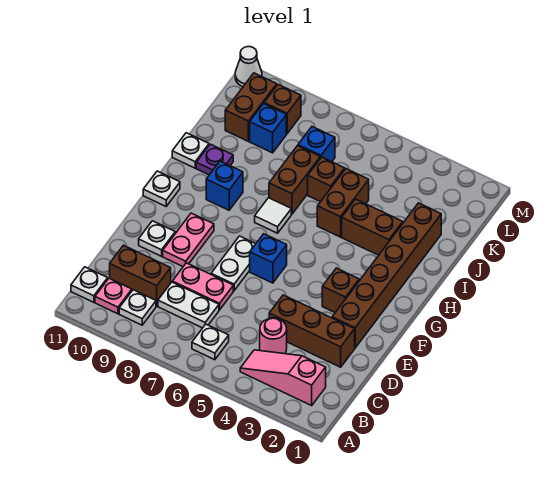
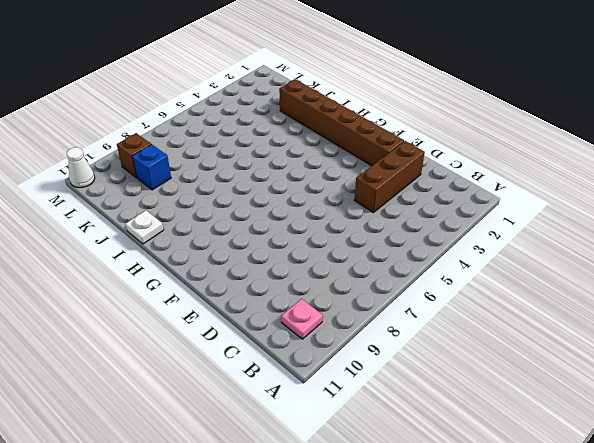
none -> pink 1x3 slope [240,350,326,405]
none -> white 1x1 plate [192,324,229,360]
none -> white 1x1 plate [119,290,156,325]
none -> white 1x1 plate [71,267,108,302]

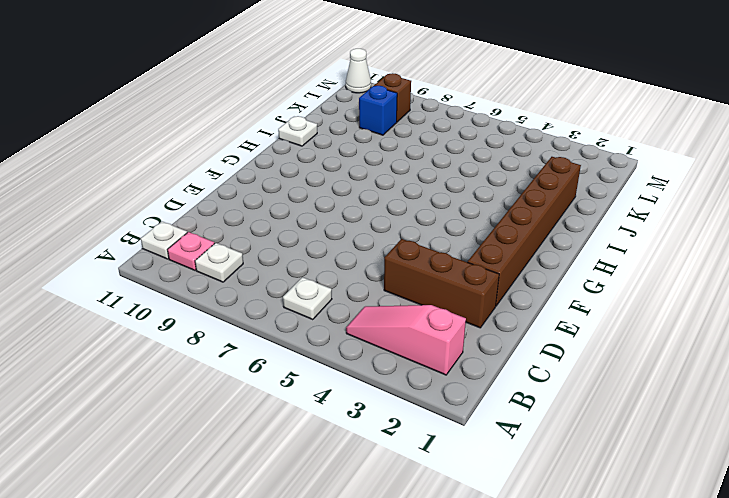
none -> pink 1x1 round brick [260,318,287,354]
none -> white 1x2 plate [158,282,219,328]
none -> brown 1x2 brick [110,245,171,306]
none -> pink 1x2 plate [172,263,233,310]

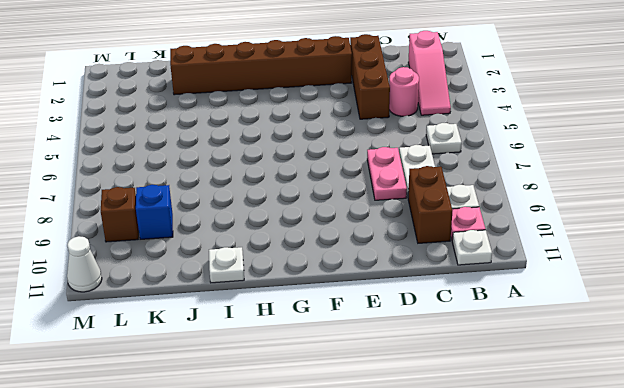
none -> white 1x2 plate [211,236,255,291]
none -> pink 1x2 plate [163,213,214,266]
none -> white 1x1 plate [139,221,175,256]
none -> brown 1x1 brick [322,268,359,312]

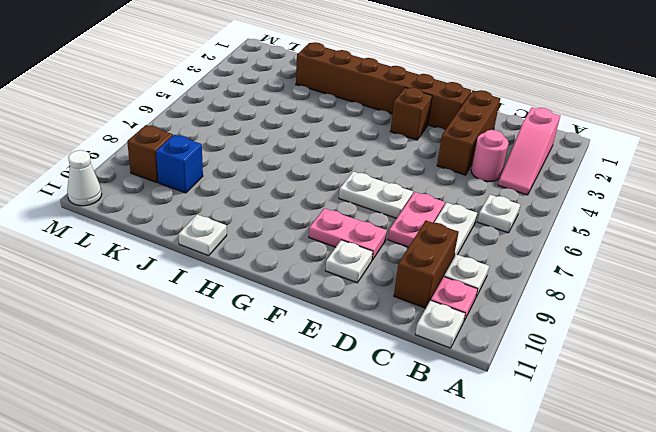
none -> blue 1x1 brick [250,234,287,283]
none -> white 1x1 plate [143,171,180,206]
none -> white 1x1 tile [255,198,291,233]
none -> blue 1x1 brick [206,161,243,210]

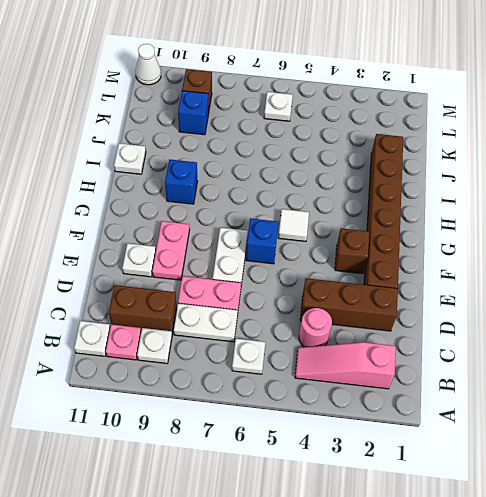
white 1x1 tile [278,209,309,241] -> white 1x1 tile moved to [255,198,291,233]
white 1x1 plate [264,92,293,121] -> white 1x1 plate moved to [143,171,180,206]
none -> brown 1x2 brick [342,199,403,255]
none -> brown 1x2 brick [317,169,369,237]
none -> brown 1x2 brick [269,146,320,214]
none -> purple 1x1 plate [196,144,233,175]

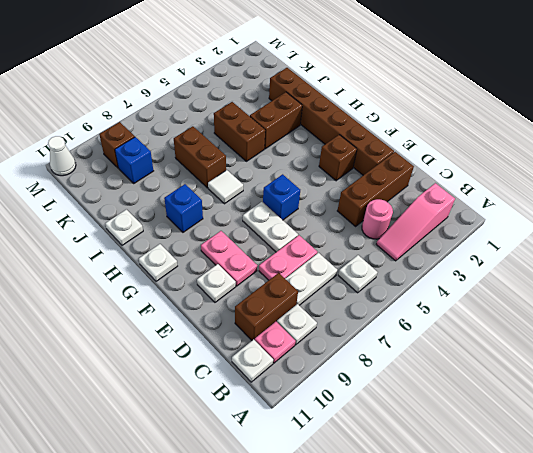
none -> purple 1x1 plate [196,144,233,175]
none -> brown 1x1 brick [308,157,345,202]
none -> blue 1x1 brick [298,127,335,162]
none -> brown 1x2 brick [225,73,277,141]

